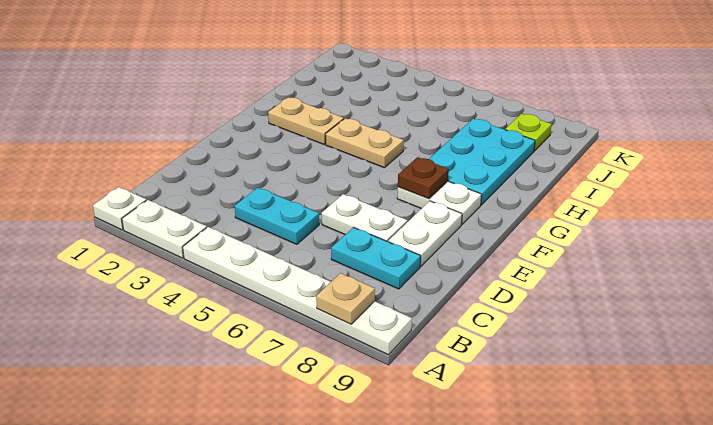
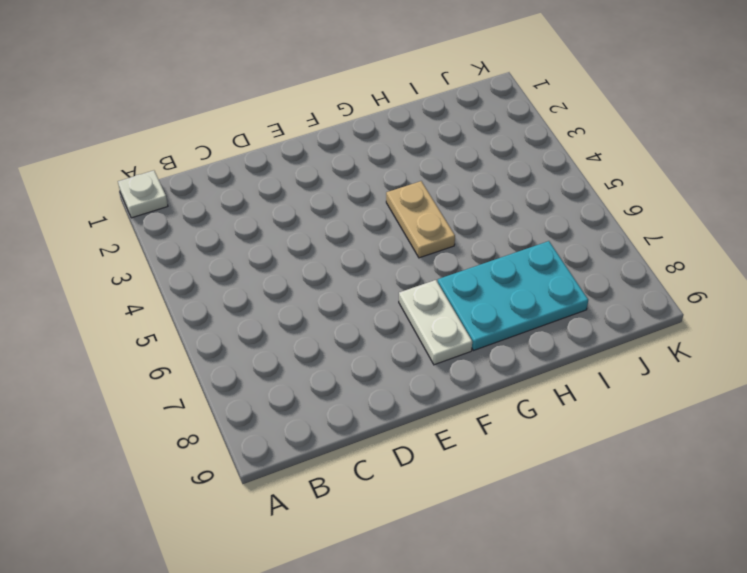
none -> white 1x2 plate [122,200,207,258]
none -> white 1x6 plate [183,227,412,355]
none -> cyan 1x2 plate [235,188,319,244]

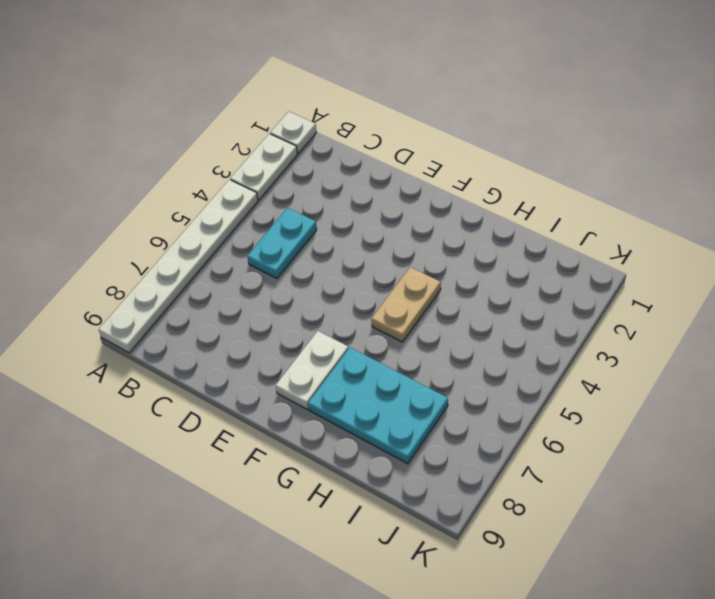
none -> cyan 1x2 plate [331,227,420,289]
none -> white 1x2 plate [322,194,407,242]
none -> white 1x2 plate [388,201,462,266]

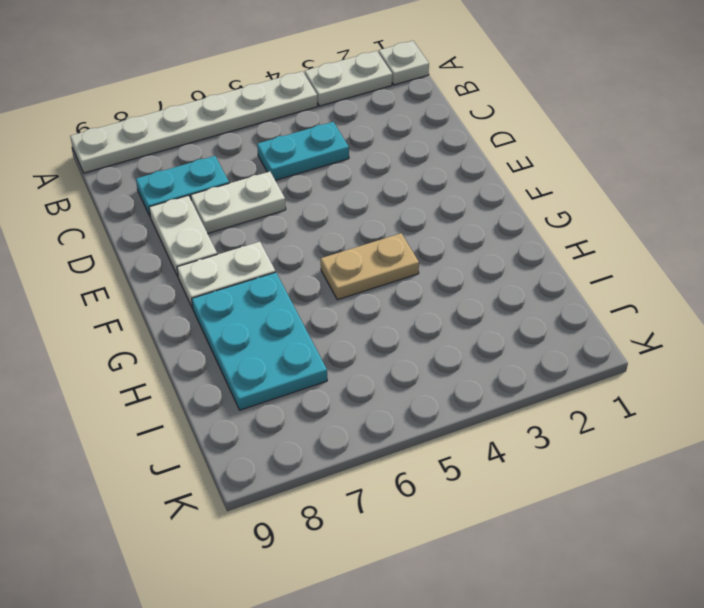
none -> tan 1x2 plate [268,97,344,144]
none -> lime 1x1 plate [505,114,551,151]
none -> tan 1x1 plate [316,273,375,324]

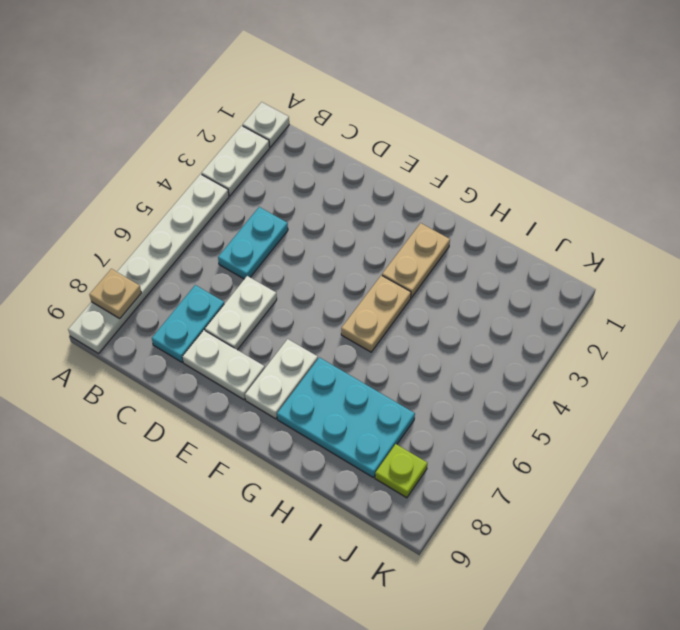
none -> brown 1x1 plate [398,157,449,199]

